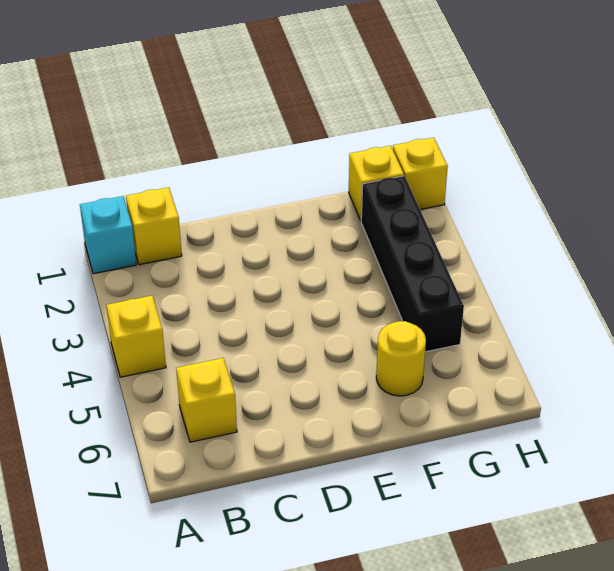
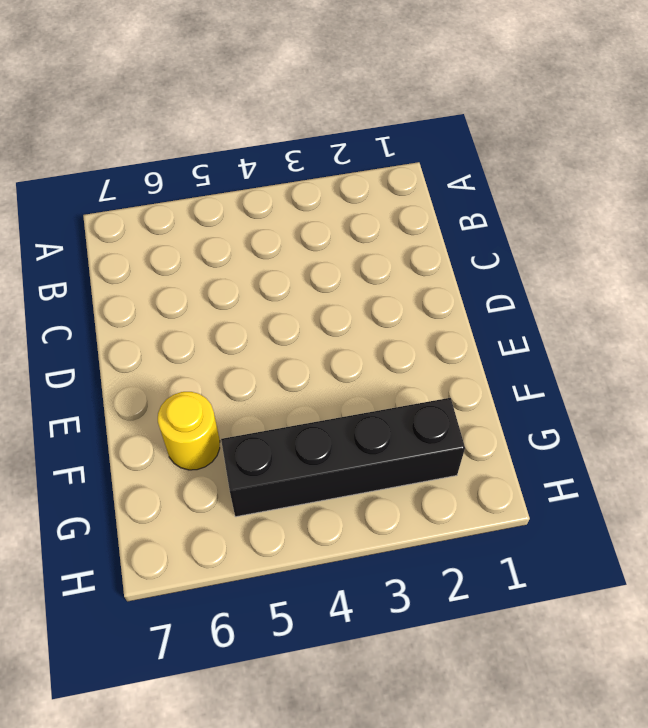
none -> cyan 1x1 brick [80,196,136,274]
none -> yellow 1x1 brick [106,296,166,377]

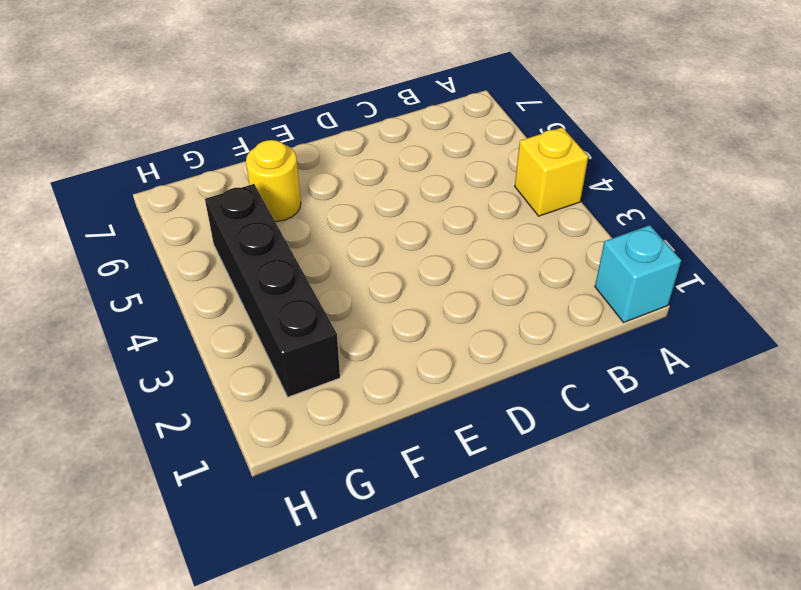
none -> yellow 1x1 brick [126,188,182,265]
none -> yellow 1x1 brick [176,358,237,442]

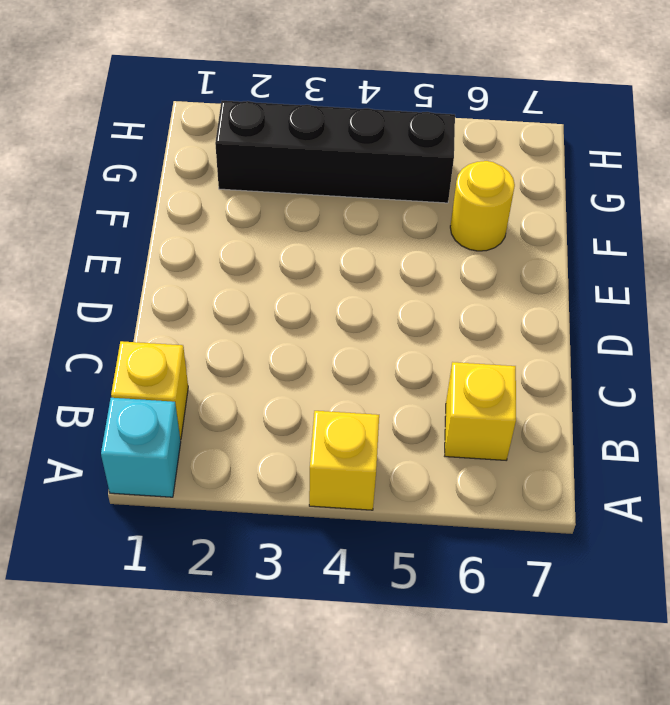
none -> yellow 1x1 brick [349,146,404,220]
none -> yellow 1x1 brick [393,138,448,210]

